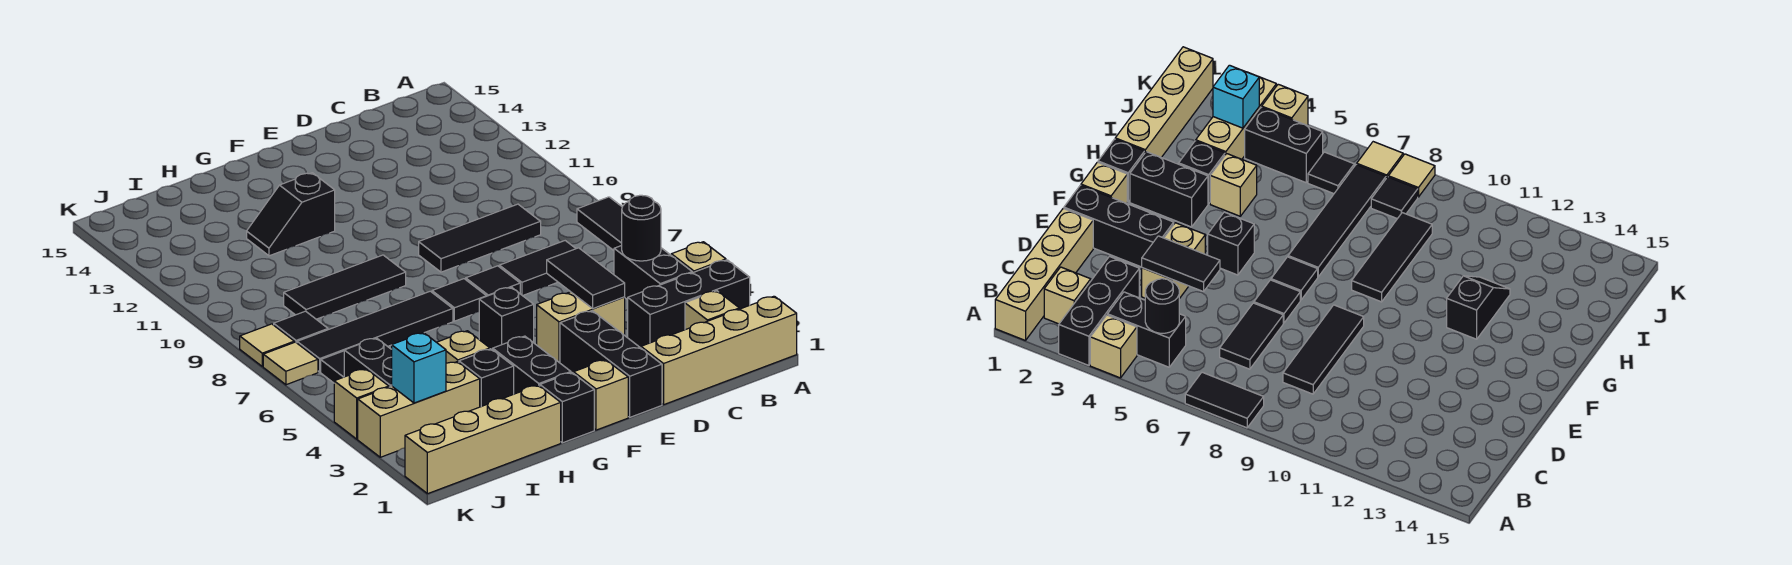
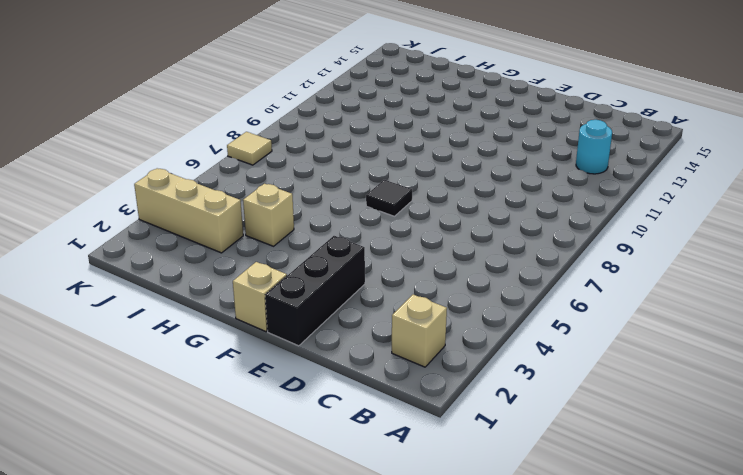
cyan 1x1 round brick [576,120,612,174] -> none
none -> tan 1x4 brick [641,296,797,405]
none -> black 1x3 brick [628,260,750,348]
none -> tan 1x1 brick [671,242,726,273]
none -> black 1x2 tile [577,197,622,250]

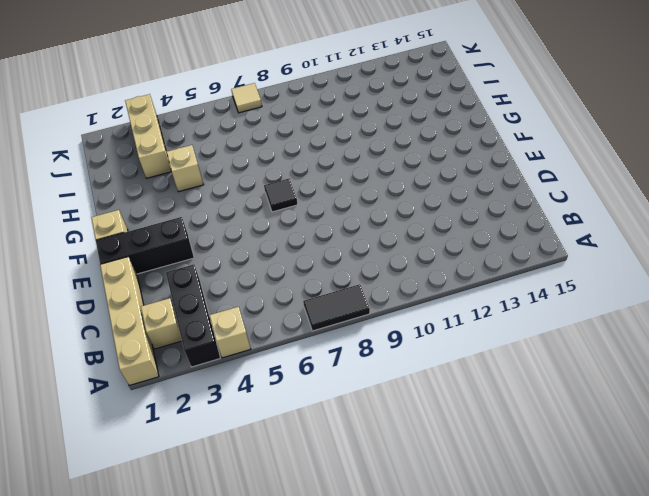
none -> black 1x2 brick [614,246,692,300]
none -> black 1x2 tile [499,241,576,296]
none -> black 1x3 tile [419,204,541,272]
none -> tan 1x2 brick [537,292,625,363]

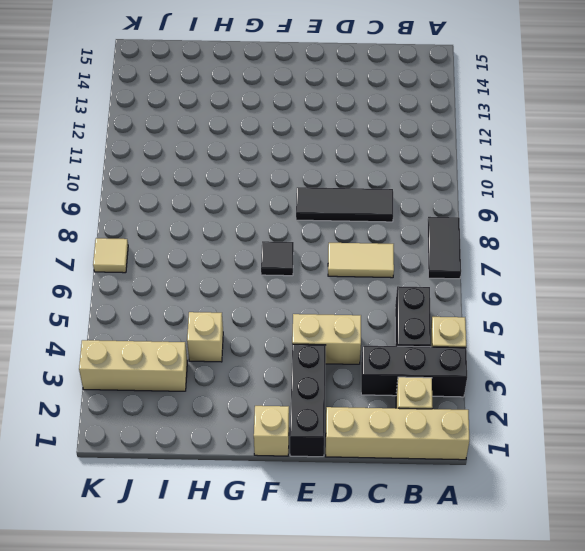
tan 1x2 tile [328,243,394,278] -> black 1x2 tile [499,241,576,296]
none -> black 1x1 tile [466,266,520,296]
none -> black 1x1 brick [479,287,534,350]
none -> black 1x1 brick [540,373,594,443]
none -> black 1x2 brick [493,336,571,394]

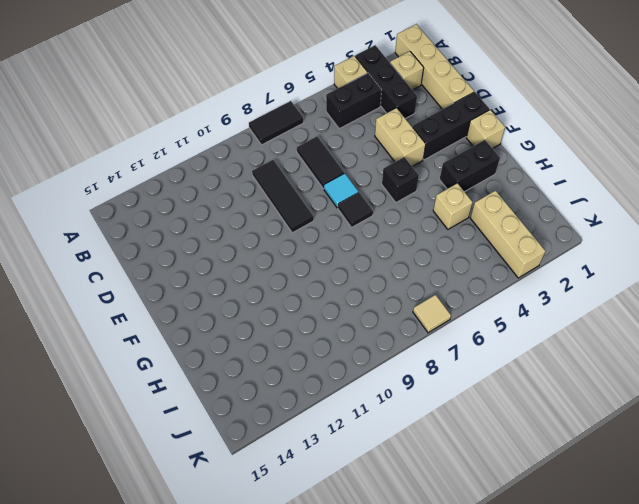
cyan 1x1 tile [324,173,358,208] -> black 1x1 tile [466,266,520,296]
none -> black 1x1 brick [540,373,594,443]
none -> black 1x4 tile [297,291,453,372]
none -> black 1x3 tile [284,255,406,319]
none -> black 1x2 slope [247,173,335,256]

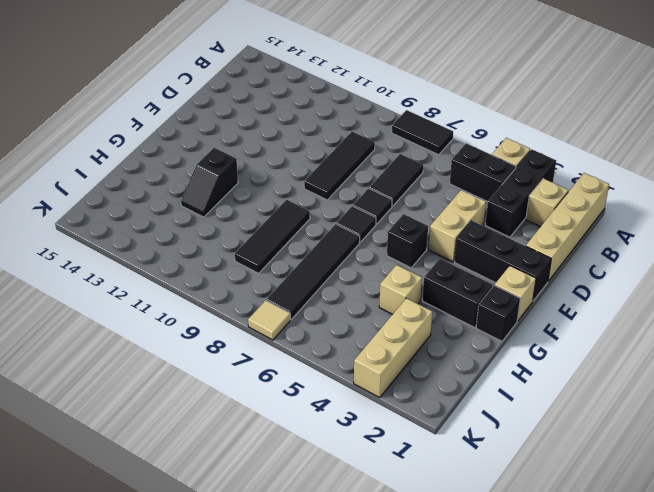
none -> tan 1x4 brick [405,385,561,494]
none -> black 1x1 brick [459,349,514,407]
none -> black 1x2 brick [344,338,392,387]
none -> black 1x1 tile [321,351,344,383]

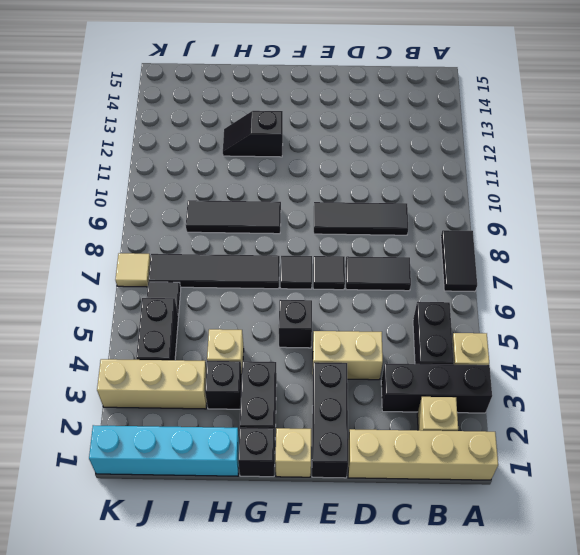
cyan 1x4 brick [89,425,239,476] -> tan 1x4 brick [405,385,561,494]
none -> black 1x1 tile [274,311,328,343]
none -> tan 1x1 brick [334,369,389,439]
none -> tan 1x1 tile [240,324,294,367]
none -> black 1x1 round brick [622,195,661,261]

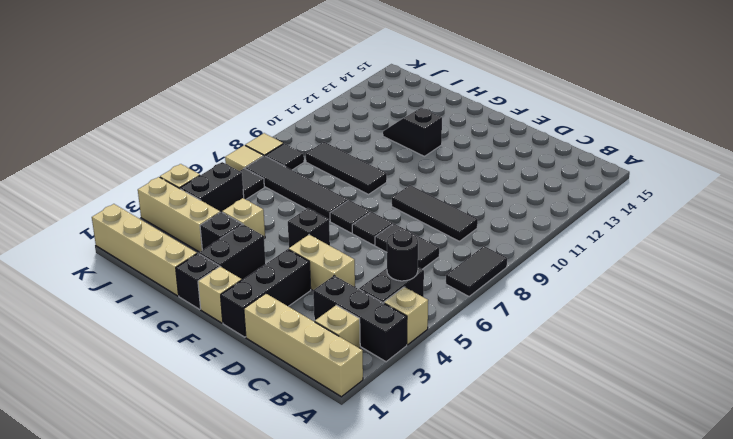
none -> black 1x2 tile [547,248,625,308]
none -> cyan 1x1 brick [392,333,446,403]

